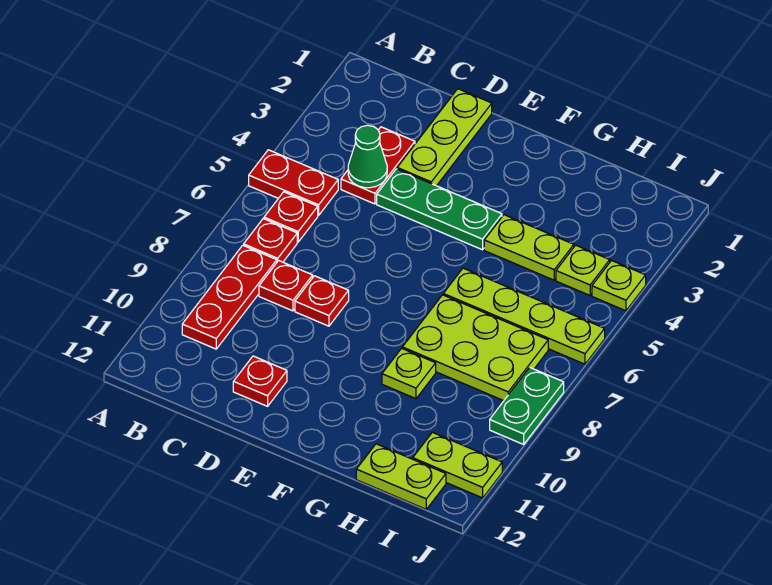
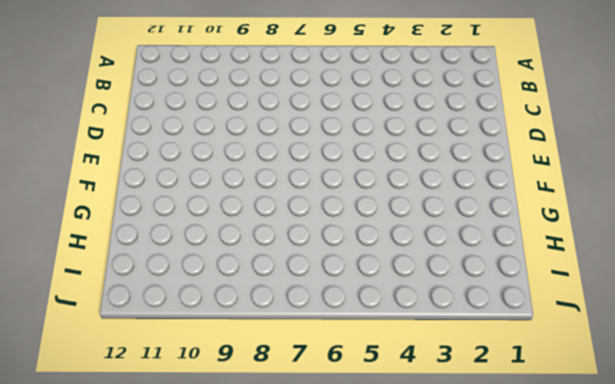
none -> red 1x2 plate [249,150,338,215]
none -> red 1x1 plate [264,192,318,242]
none -> red 1x1 plate [244,219,297,262]

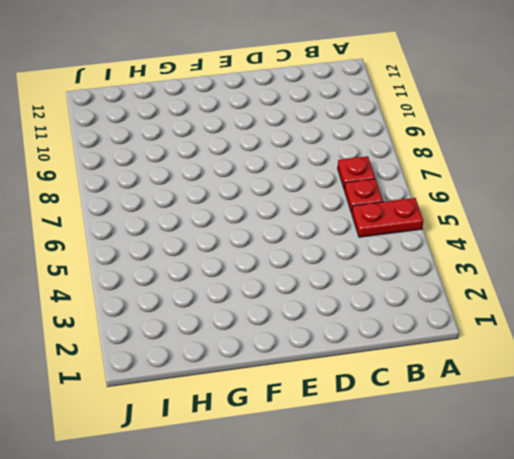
none -> red 1x3 plate [182,245,277,349]
none -> red 1x2 plate [341,127,415,204]
none -> red 1x1 plate [259,261,313,311]

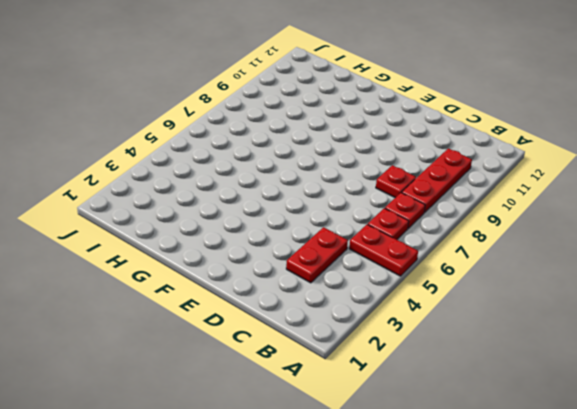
none -> lime 1x3 plate [397,89,492,186]
none -> green 1x3 plate [377,169,502,250]
none -> red 1x1 plate [295,276,349,326]

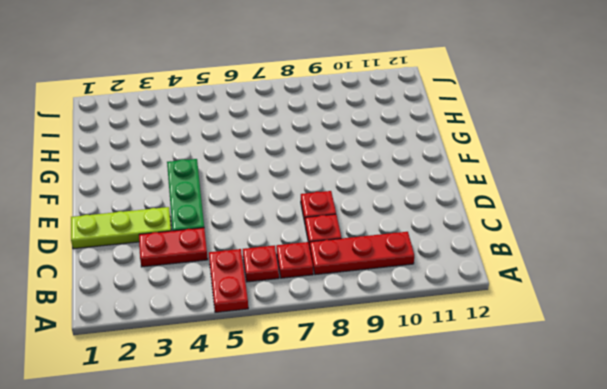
none -> red 1x1 plate [233,356,287,406]
none -> lime 1x2 plate [484,215,574,280]
none -> lime 1x4 plate [443,268,605,364]

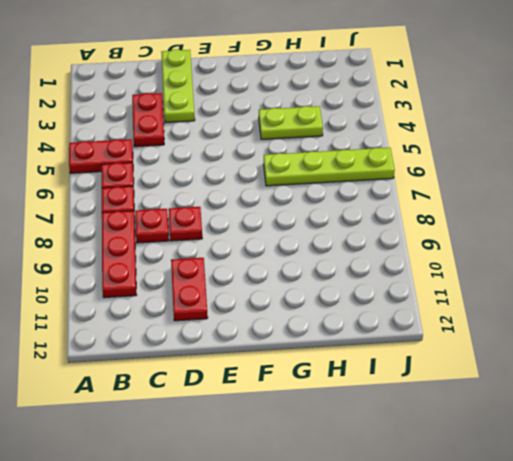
red 1x2 plate [171,258,208,321] -> red 1x1 plate [233,356,287,406]
none -> green 1x3 plate [377,169,502,250]
none -> lime 2x3 plate [402,295,548,401]
none -> lime 1x1 plate [382,348,436,399]

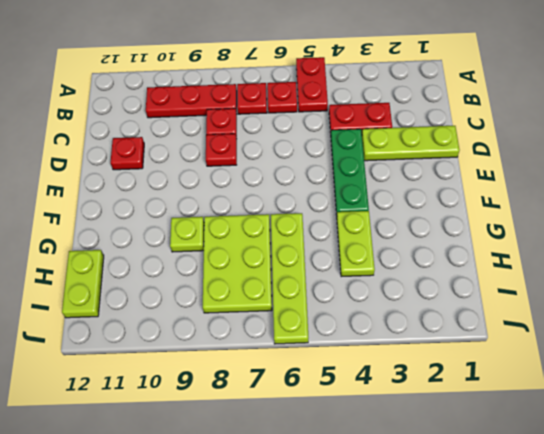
none -> lime 1x1 plate [556,245,610,295]
none -> lime 1x2 plate [413,432,502,498]
none -> lime 1x1 plate [592,261,646,311]

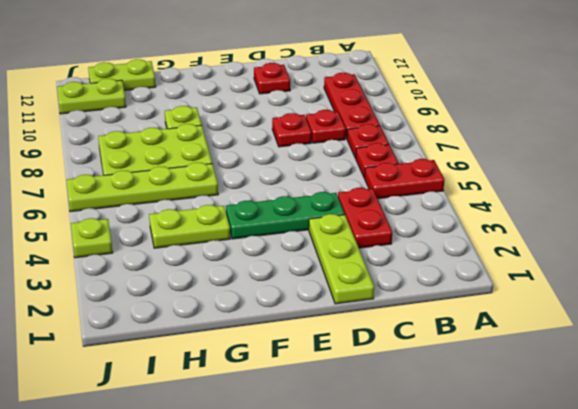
none -> lime 1x1 plate [556,245,610,295]
none -> green 1x2 plate [490,367,564,444]
none -> green 1x1 cone [348,125,387,188]

